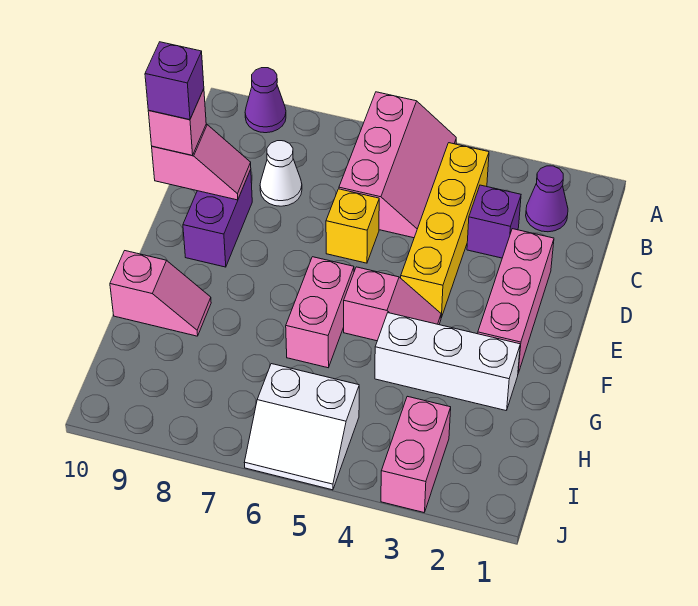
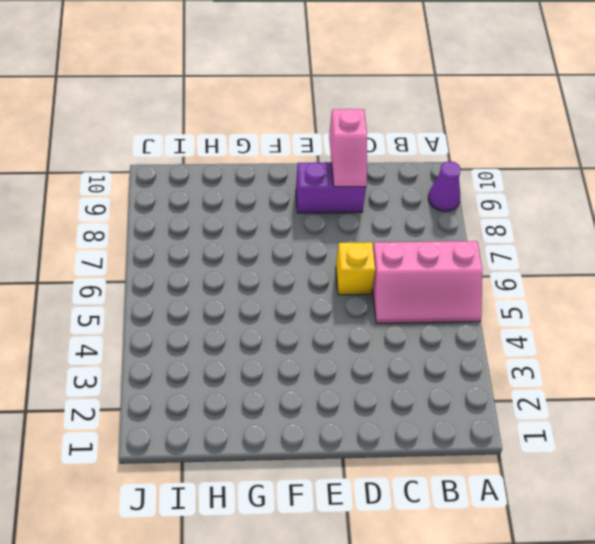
none -> purple 1x1 cone [526,166,568,232]
none -> yellow 1x4 brick [401,143,489,318]
none -> purple 1x1 brick [467,185,521,258]

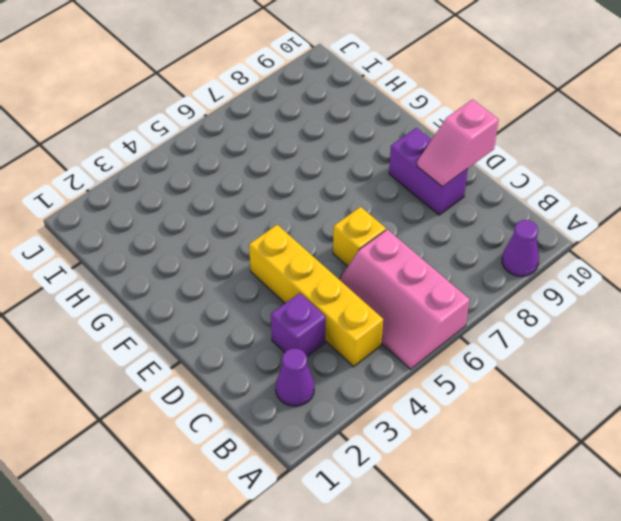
none -> white 1x1 cone [260,141,302,206]
none -> pink 1x3 brick [478,229,554,373]
none -> pink 1x2 slope [344,267,441,341]

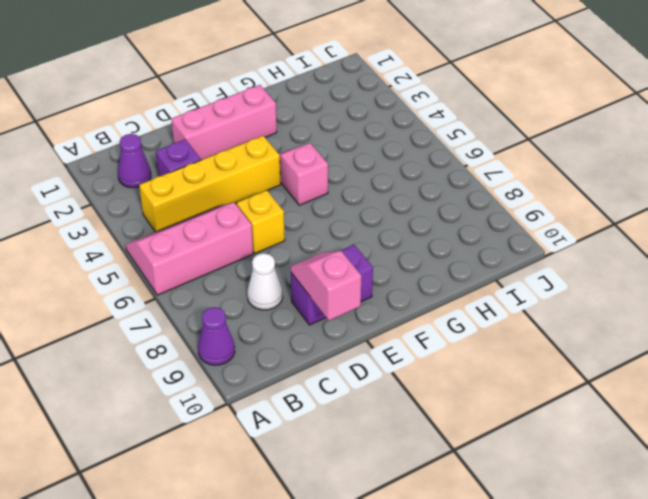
none -> pink 1x2 brick [286,257,354,368]
none -> white 1x3 brick [375,313,520,411]
none -> pink 1x2 slope [110,251,211,336]

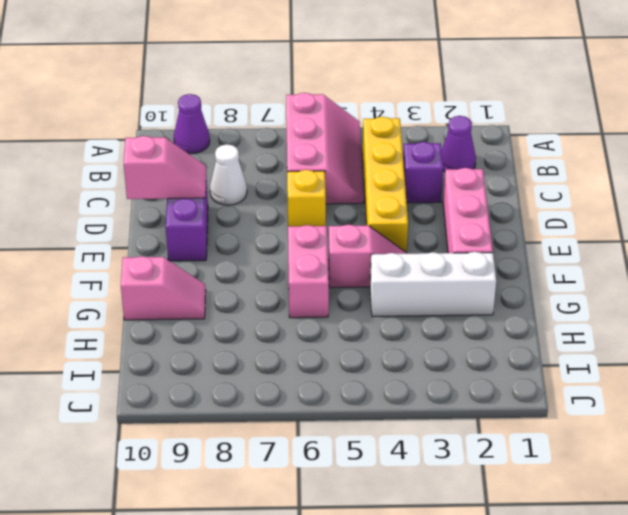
none -> pink 1x2 brick [381,396,451,512]
none -> white 2x2 slope [244,364,359,490]
none -> pink 1x1 brick [148,89,206,155]

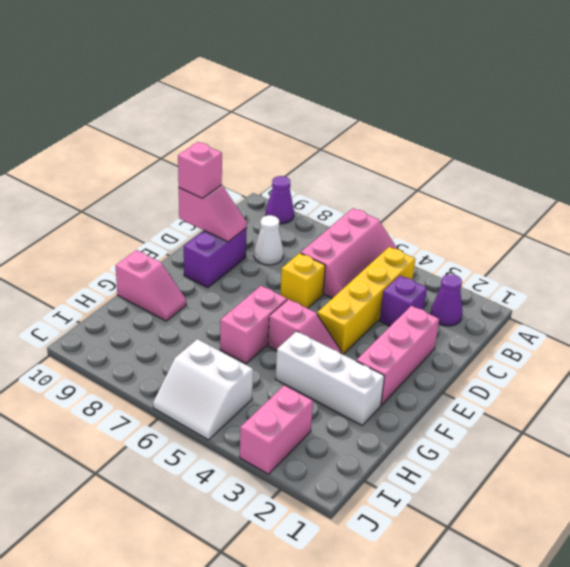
none -> purple 1x1 brick [145,42,204,120]

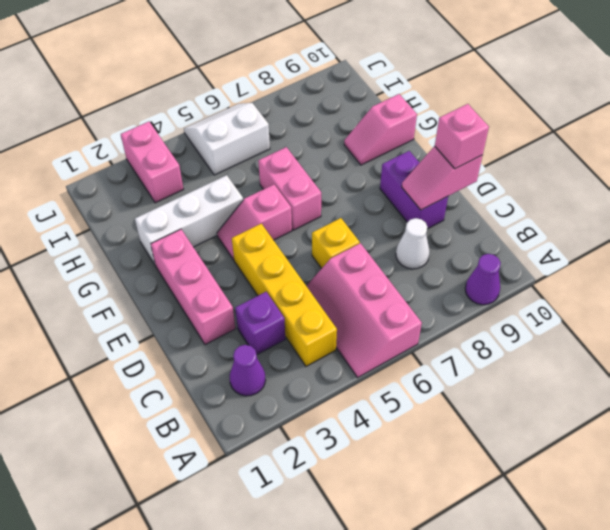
none -> purple 1x1 brick [145,42,204,120]

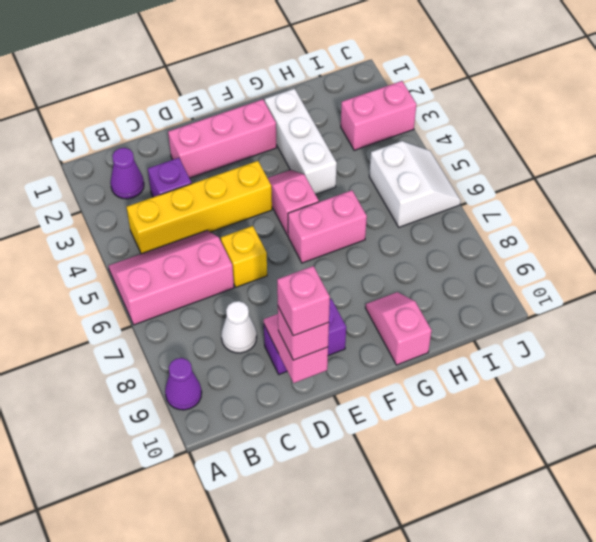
pink 1x1 brick [277,266,330,336] -> purple 1x1 brick [145,42,204,120]

